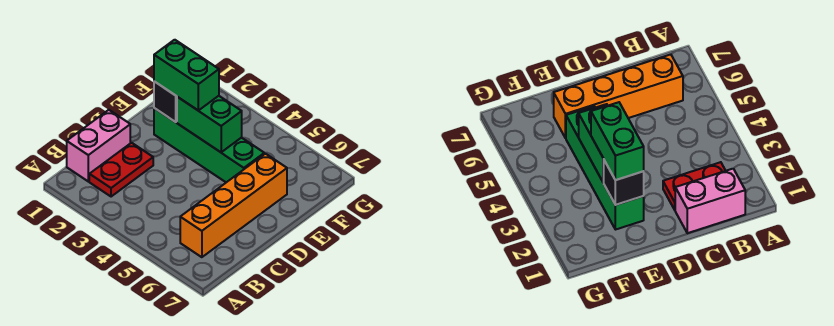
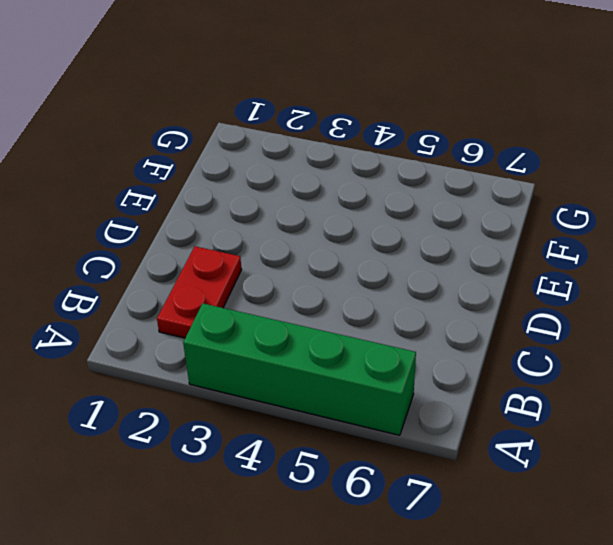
green 1x4 brick [183,304,416,435] -> green 1x4 brick moved to [154,108,264,182]
none -> pink 1x2 brick [67,110,130,181]
none -> orange 1x4 brick [180,154,287,257]

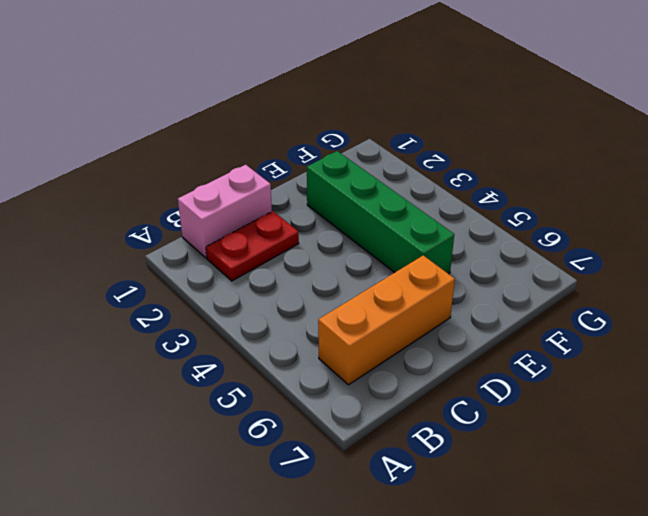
orange 1x3 brick [318,255,455,385] -> orange 1x4 brick [180,154,287,257]
none -> black 1x1 brick [154,81,177,122]
none -> green 1x2 brick [177,96,242,152]

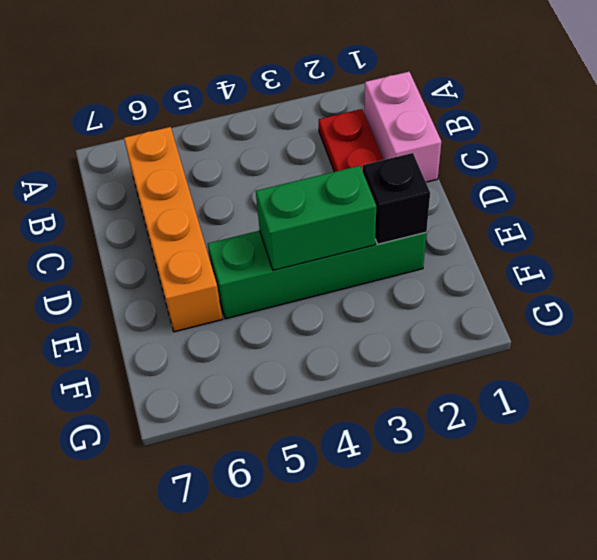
none -> green 1x2 brick [154,40,219,110]

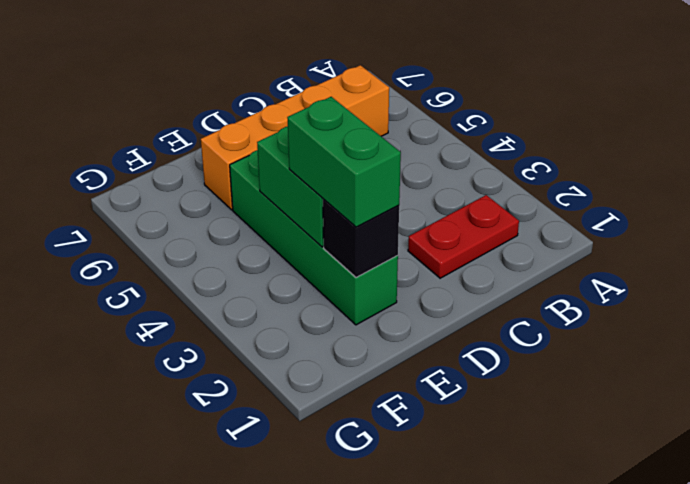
none -> pink 1x2 brick [67,110,130,181]

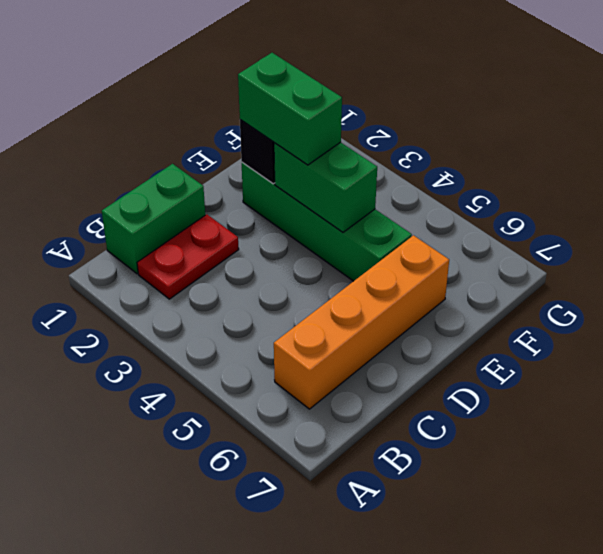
green 1x2 brick [102,164,205,274] -> pink 1x2 brick [67,110,130,181]

